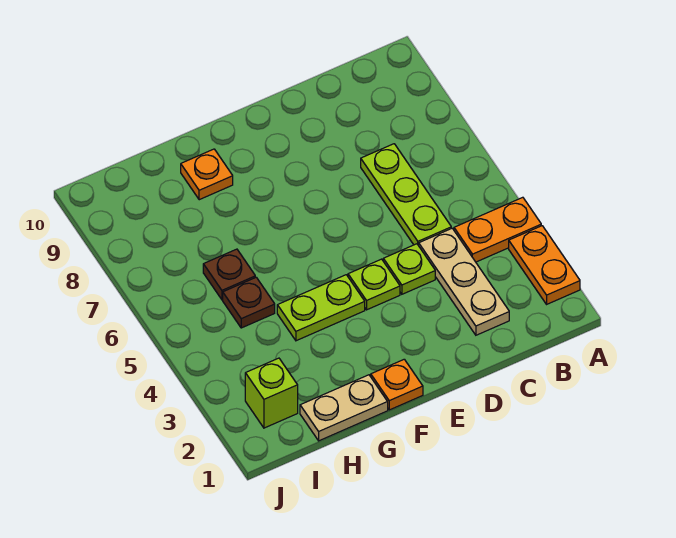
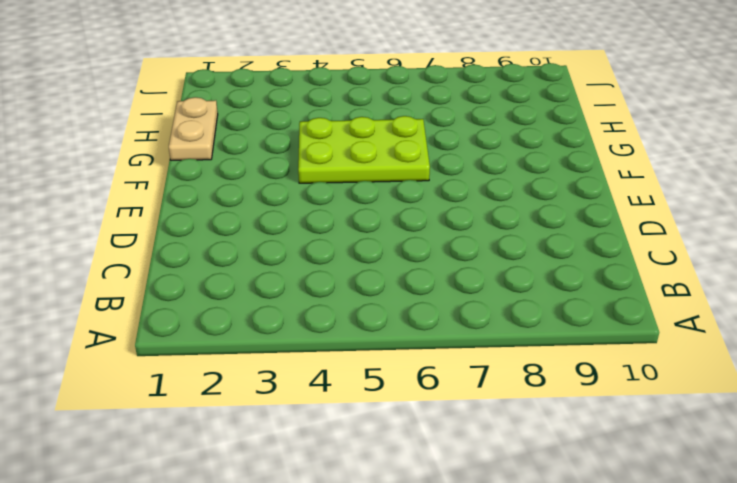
lime 2x3 plate [298,116,430,183] -> lime 1x2 plate [277,275,365,341]
none -> orange 1x2 plate [509,226,580,304]
none -> orange 1x2 plate [454,197,541,262]
none -> tan 1x3 plate [419,228,509,335]

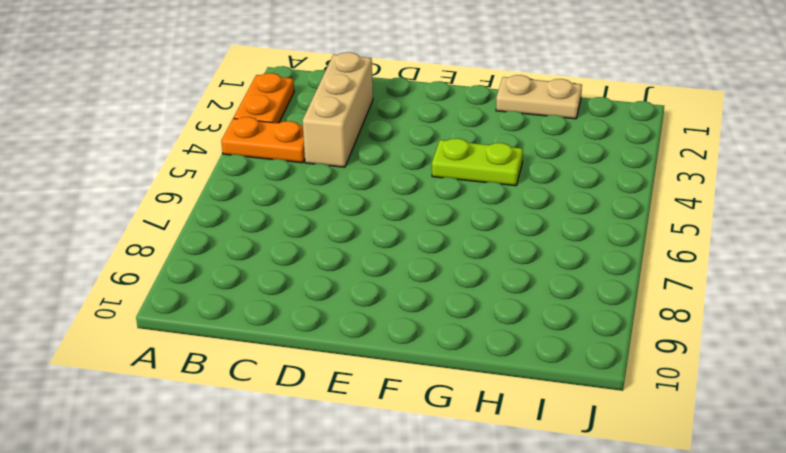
tan 1x3 brick [302,52,373,167] -> tan 1x3 plate [419,228,509,335]
none -> lime 1x3 plate [361,144,451,246]
none -> lime 1x1 plate [383,244,435,294]
none -> lime 1x1 plate [348,259,400,310]

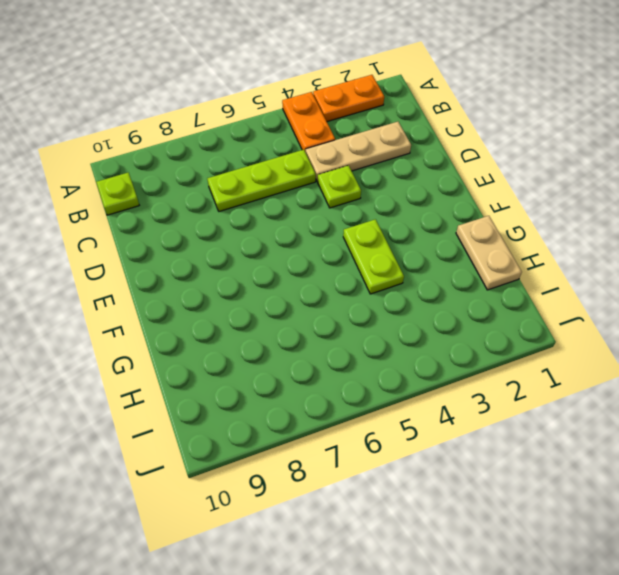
lime 1x1 plate [96,173,139,215] -> lime 1x1 plate moved to [348,259,400,310]
none -> orange 1x1 plate [371,359,423,410]
none -> orange 1x1 plate [181,149,233,200]
none -> brown 1x1 plate [223,277,275,328]

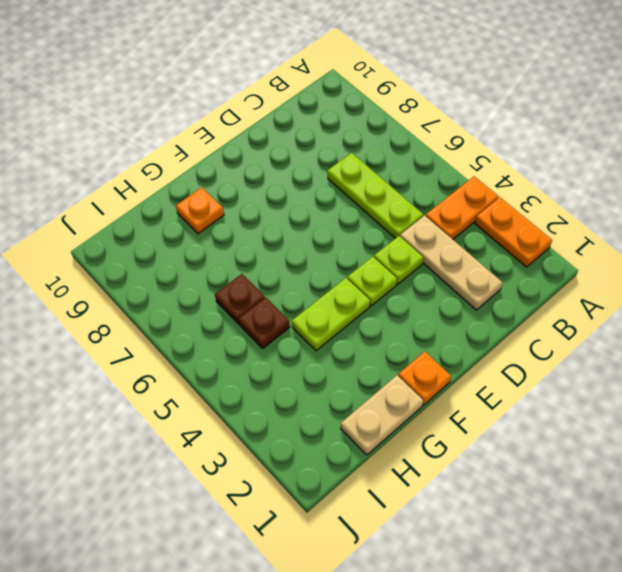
none -> lime 1x1 brick [245,358,298,428]

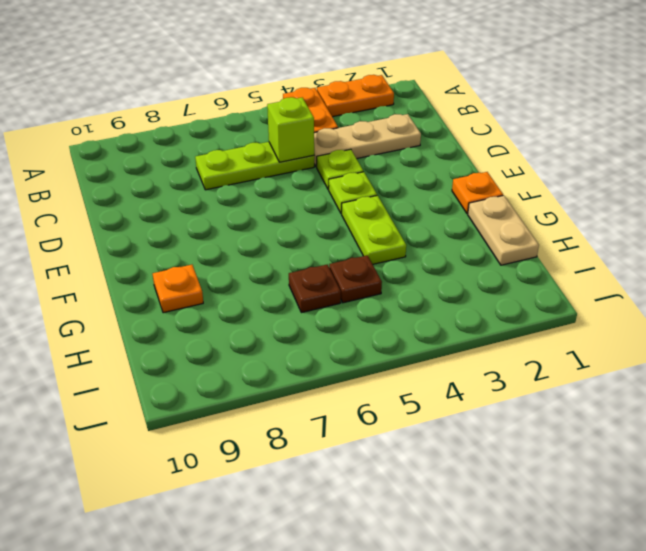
lime 1x1 brick [267,97,314,162] -> lime 1x1 brick moved to [245,358,298,428]

